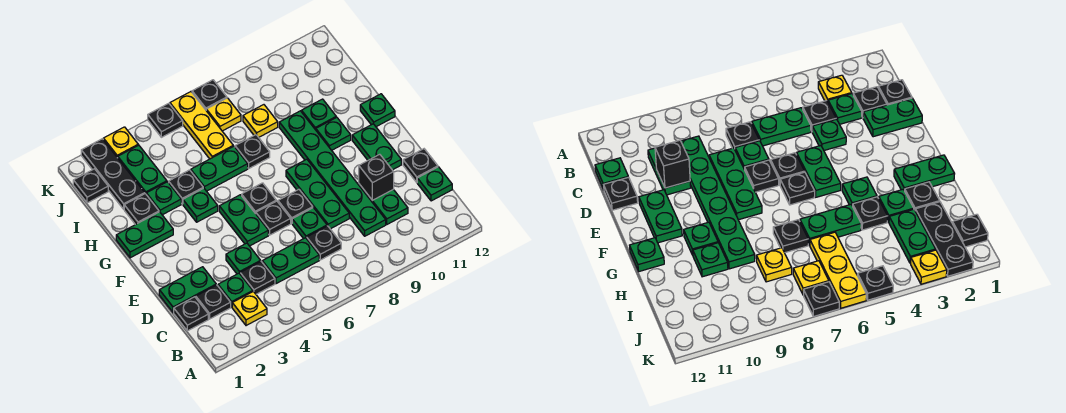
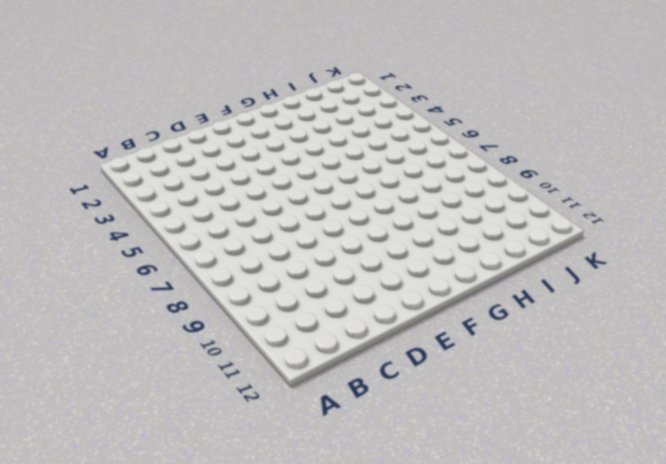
none -> yellow 1x1 plate [232,291,267,326]
none -> black 1x1 plate [174,297,208,331]
none -> black 1x1 plate [196,285,231,319]
none -> green 1x1 plate [218,273,253,307]

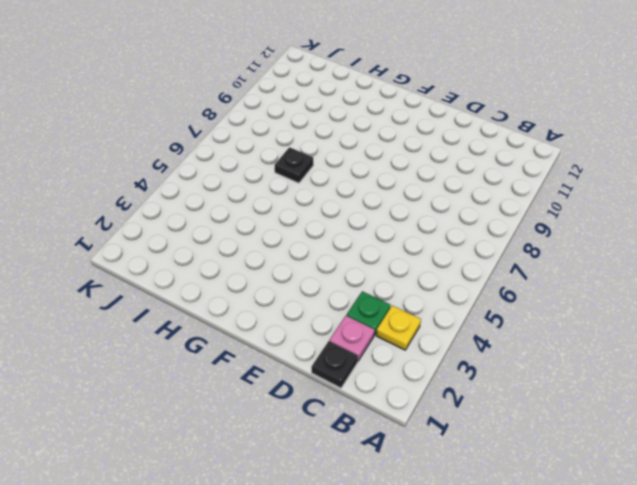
pink 1x1 plate [330,316,375,361] -> black 1x1 plate [196,285,231,319]
none -> black 1x1 plate [240,262,275,294]
none -> green 1x2 plate [262,238,319,284]
none -> black 1x1 plate [307,226,341,260]
none -> green 1x6 plate [279,111,386,236]

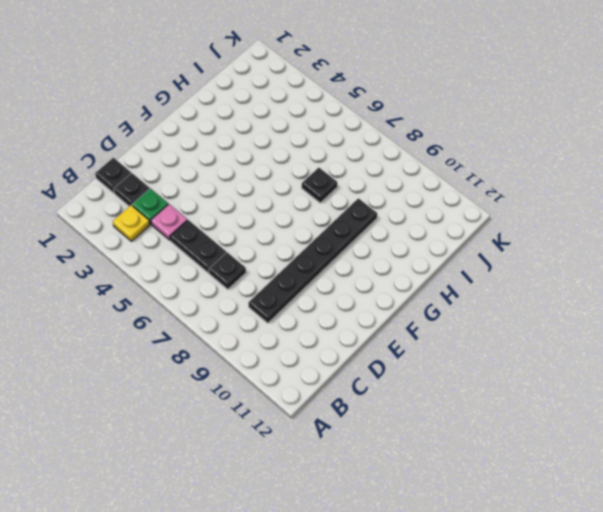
pink 1x1 plate [151,204,187,240] -> black 1x1 plate [240,262,275,294]
black 1x2 plate [170,220,226,273] -> green 1x2 plate [262,238,319,284]
black 1x6 plate [248,198,377,323] -> green 1x6 plate [279,111,386,236]
none -> green 1x2 plate [359,184,408,224]
none -> green 1x1 plate [417,167,452,201]
none -> green 1x2 plate [159,267,216,313]
none -> green 1x1 plate [226,243,261,274]

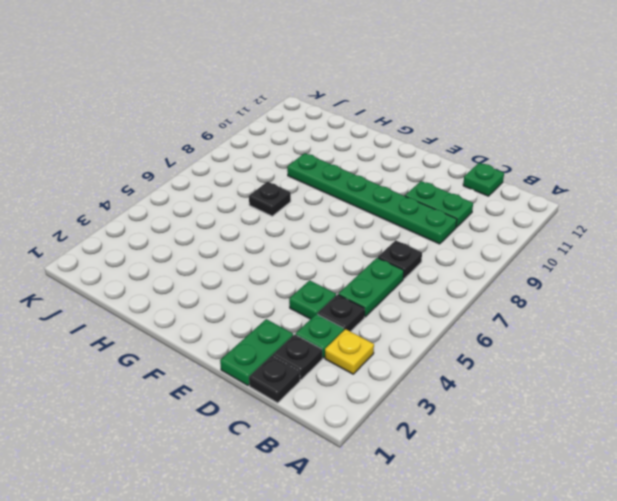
none -> green 1x1 plate [292,208,327,239]
none -> green 1x3 plate [286,159,349,229]
none -> black 1x1 plate [403,149,438,182]
none -> green 1x2 plate [219,195,268,246]

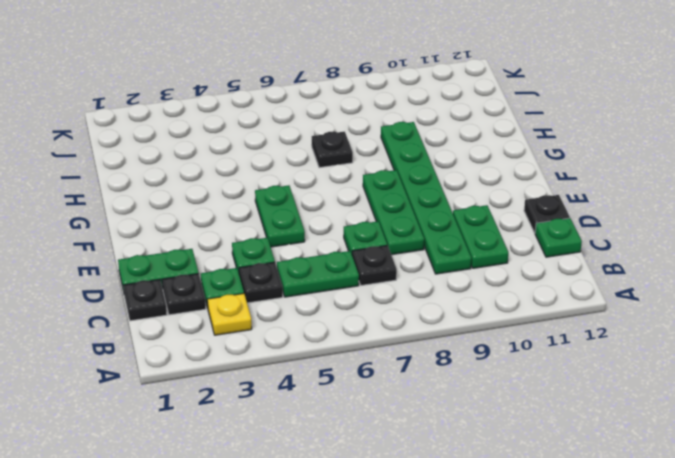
none -> black 1x1 plate [256,201,291,235]
none -> black 1x1 plate [278,190,313,223]
none -> green 1x2 plate [352,124,401,170]
none -> black 1x1 plate [242,183,276,214]

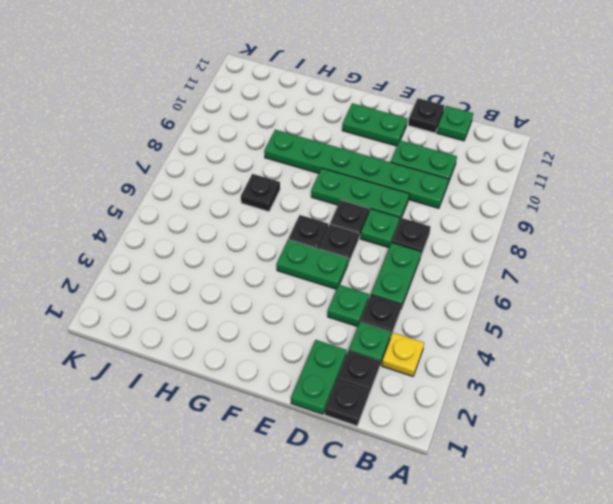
none -> green 1x2 plate [116,212,173,258]
none -> green 1x1 plate [183,188,218,222]
none -> green 1x1 plate [316,117,351,150]
none -> green 1x1 plate [360,94,395,127]

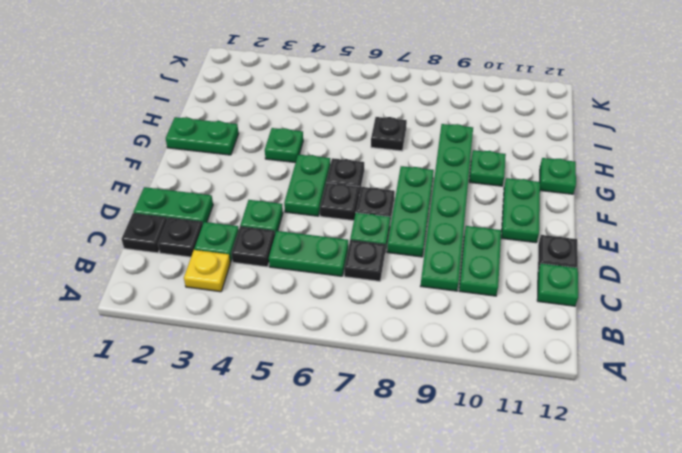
none -> black 1x1 plate [124,194,159,225]
none -> green 1x1 plate [146,182,181,215]
none -> black 1x1 plate [169,170,203,204]
none -> green 1x2 plate [191,146,248,191]

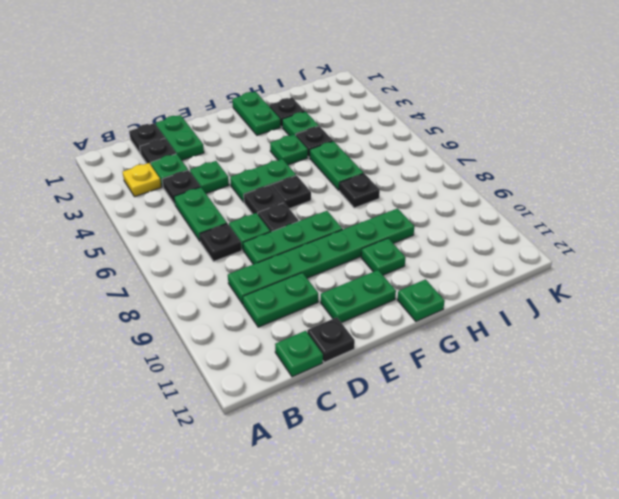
none -> green 1x1 plate [302,99,336,130]
none -> black 1x3 plate [81,139,145,209]
none -> green 1x2 plate [118,145,167,194]
none -> yellow 1x3 plate [170,92,233,159]

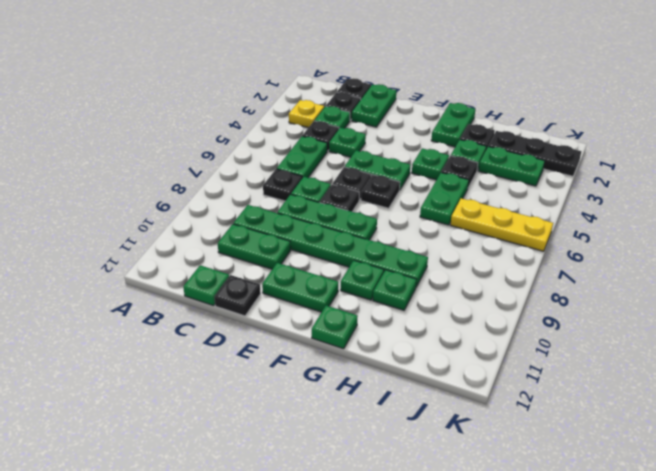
none -> black 1x1 plate [235,135,270,168]
none -> yellow 1x1 plate [243,105,278,137]
none -> black 1x1 plate [73,169,108,203]
none -> yellow 1x1 plate [206,98,241,131]

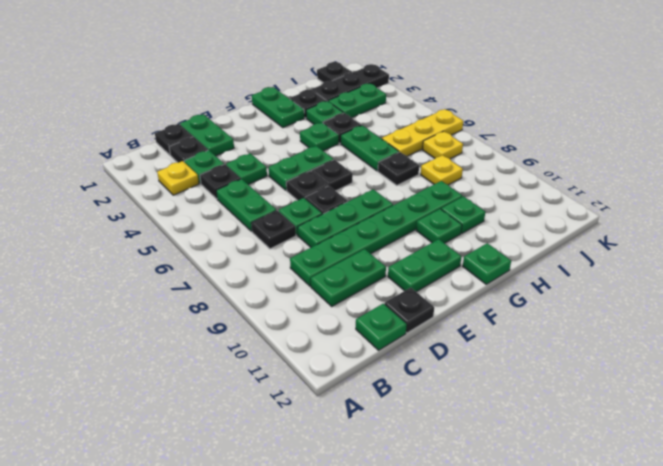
none -> yellow 1x1 plate [103,127,138,158]
none -> black 1x1 plate [148,103,183,137]
none -> black 1x1 plate [192,80,227,110]
none -> black 1x1 brick [359,154,394,201]

